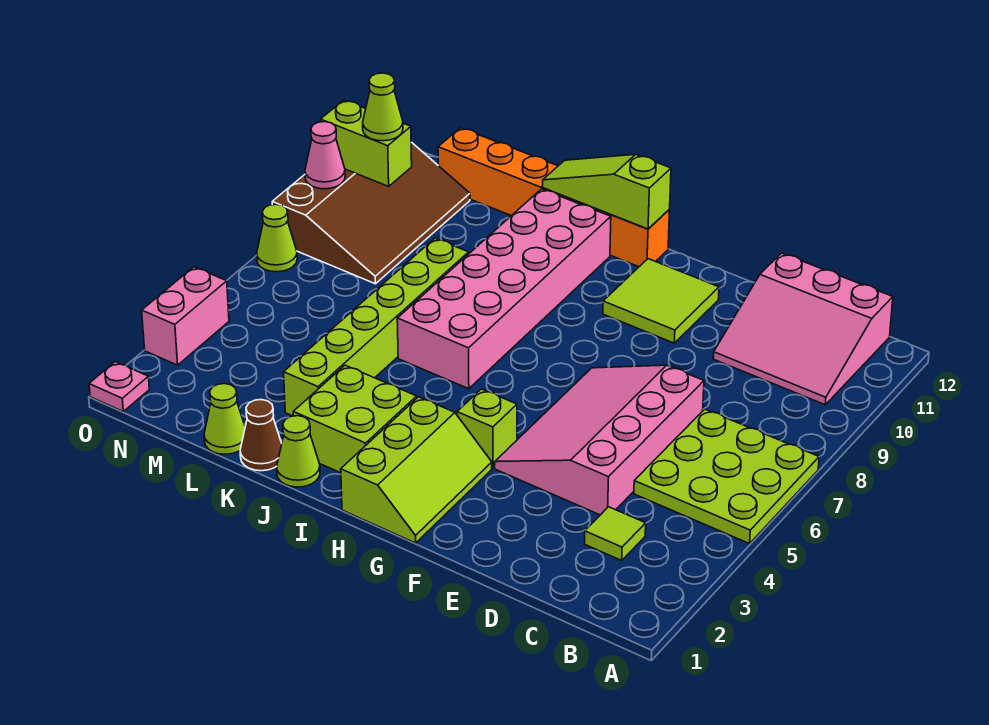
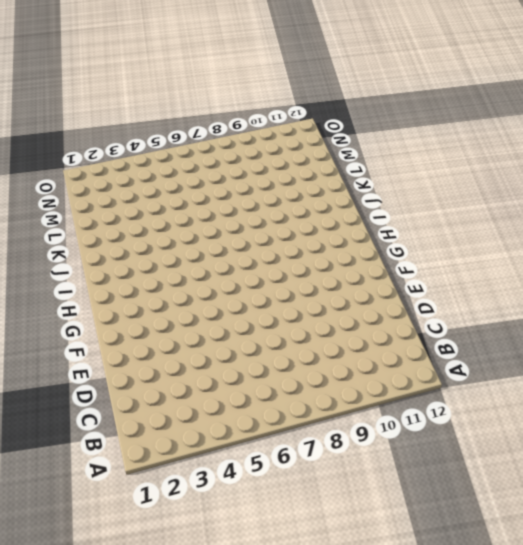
none -> lime 3x3 plate [634,409,819,544]
none -> pink 3x3 slope [713,253,893,405]
none -> lime 1x1 tile [585,507,646,560]

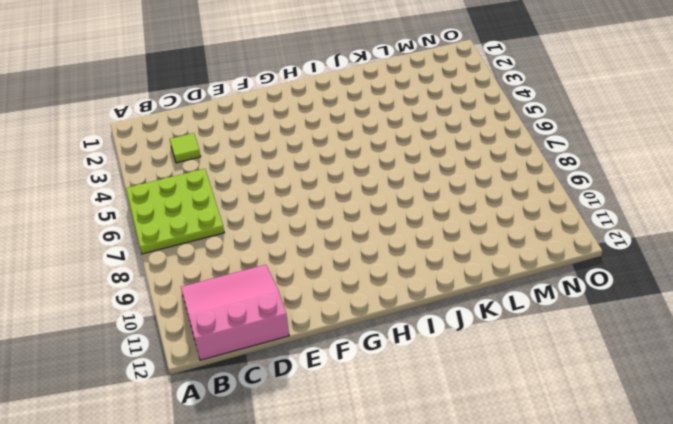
none -> pink 3x4 slope [495,365,704,515]
none -> lime 2x2 tile [603,259,719,343]
none -> lime 2x3 slope [341,397,492,543]

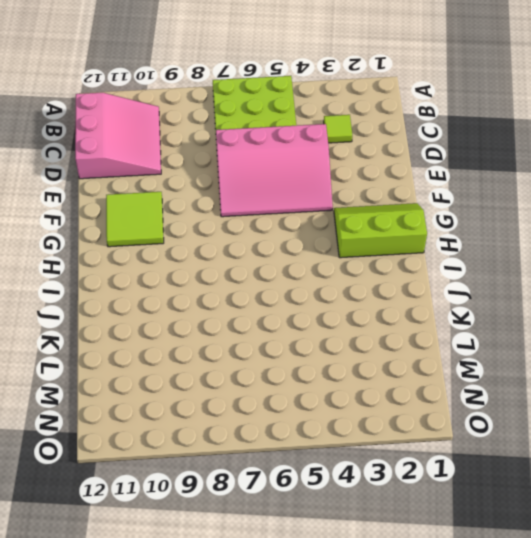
none -> lime 1x1 brick [457,389,517,468]
none -> orange 1x6 brick [438,128,670,267]
none -> lime 2x2 brick [293,365,417,473]

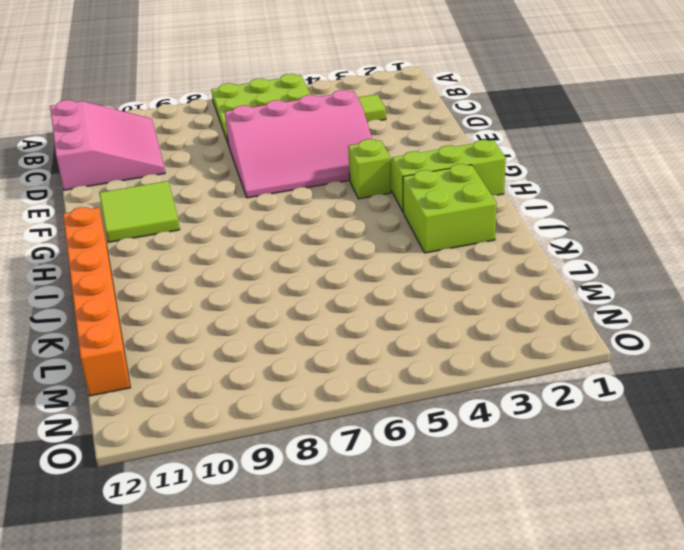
none -> pink 2x6 brick [397,189,611,389]
none -> lime 1x1 cone [277,416,320,487]
none -> brown 1x1 cone [240,400,282,471]

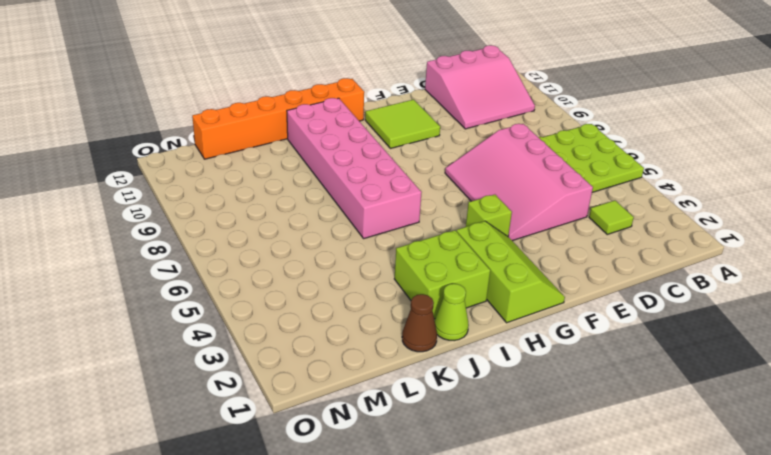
none -> lime 1x6 brick [284,238,469,416]
none -> lime 1x1 cone [204,384,245,454]
none -> brown 3x4 slope [272,142,470,284]

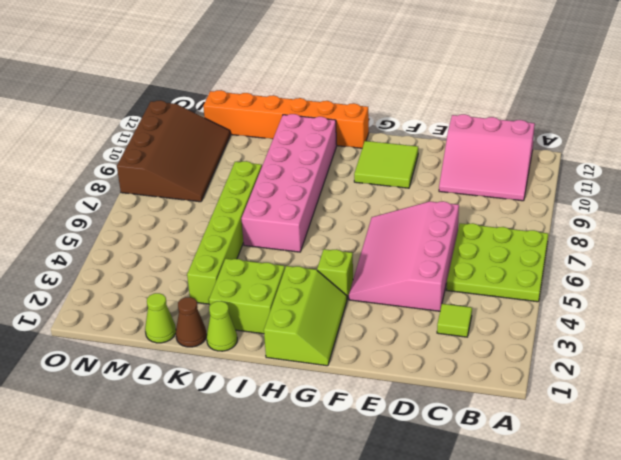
none -> pink 1x1 plate [89,362,149,411]
none -> pink 1x2 brick [142,267,229,365]
none -> lime 1x1 cone [257,204,297,272]

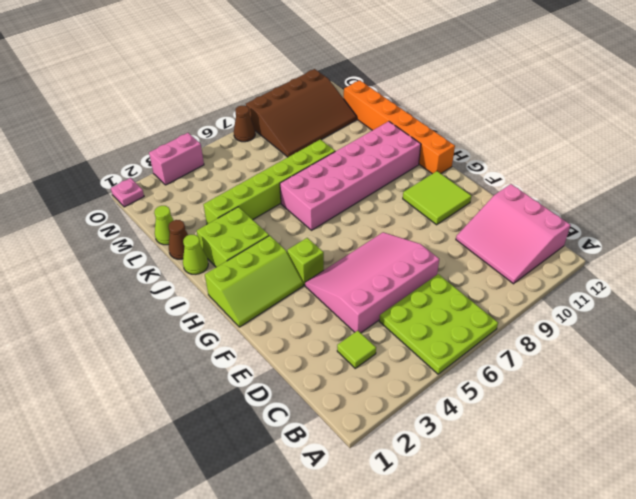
brown 1x1 cone [234,106,255,142] -> lime 1x1 cone [257,204,297,272]
none -> lime 1x3 slope [542,154,671,229]
none -> lime 1x2 brick [320,100,412,186]
none -> pink 1x1 cone [305,122,345,189]

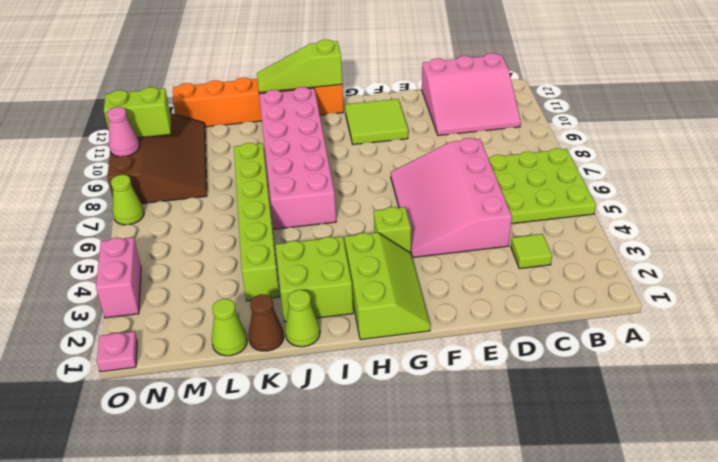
none -> lime 1x1 cone [363,73,403,141]

